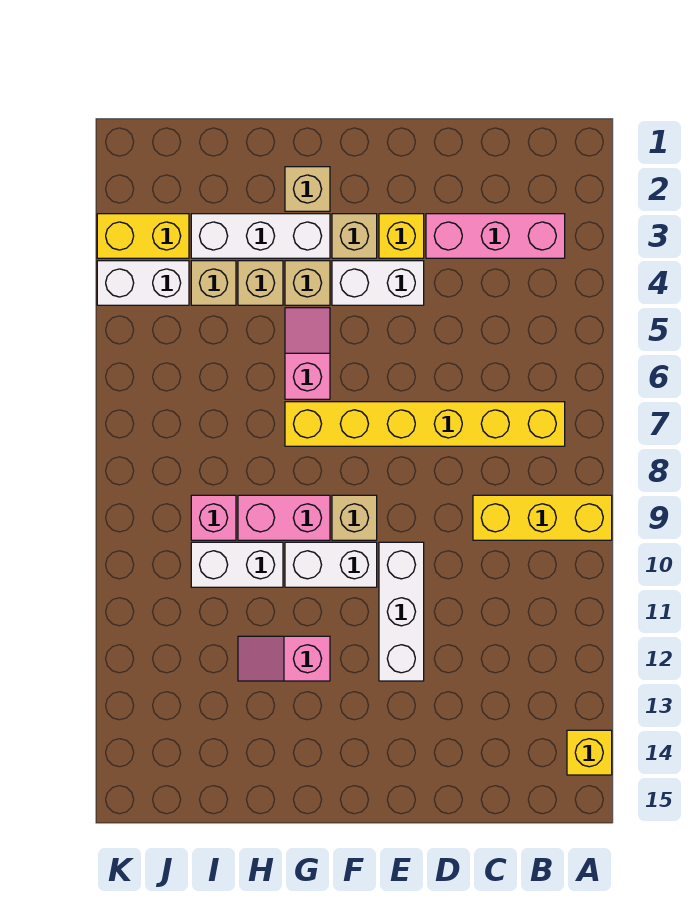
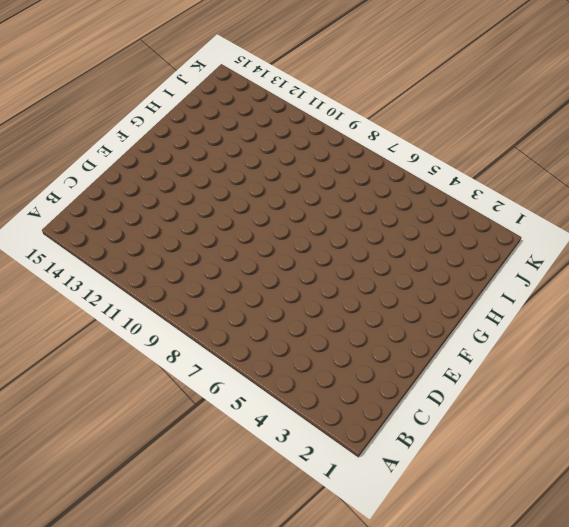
none -> yellow 1x3 brick [473,495,612,540]
none -> yellow 1x1 brick [567,730,612,775]
none -> pink 1x3 brick [426,214,565,258]

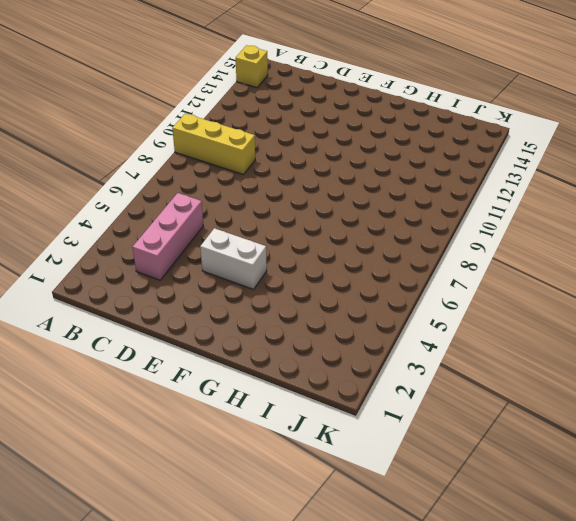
pink 1x3 brick [133,193,203,280] -> pink 1x3 brick turned to [426,214,565,258]
none -> yellow 1x6 brick [285,402,565,446]
none -> yellow 1x1 brick [379,214,424,258]
none -> white 1x3 brick [379,542,424,681]

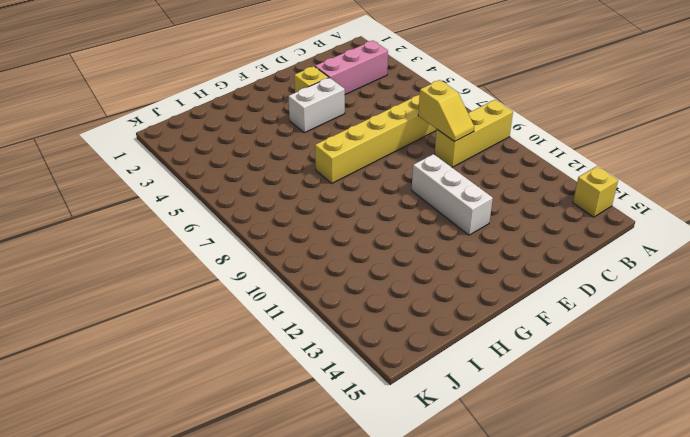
yellow 1x2 slope [418,80,474,142] -> none
none -> tan 1x1 brick [332,214,377,258]
none -> tan 1x1 brick [332,495,377,540]
none -> white 1x2 brick [285,542,377,587]

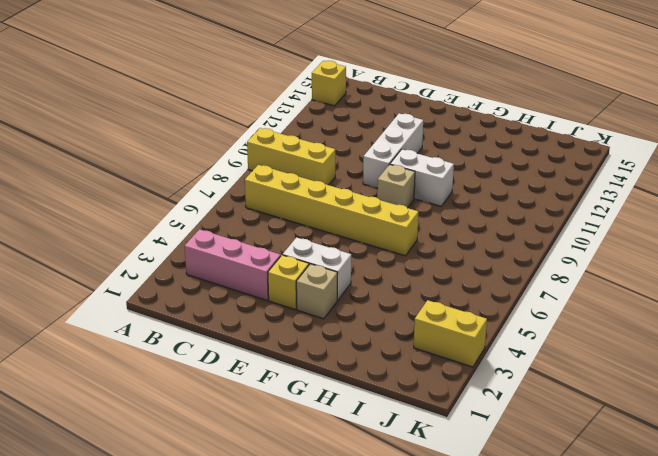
none -> tan 1x1 brick [285,167,330,211]
none -> white 1x3 brick [191,214,330,258]
none -> tan 1x1 brick [285,261,330,305]

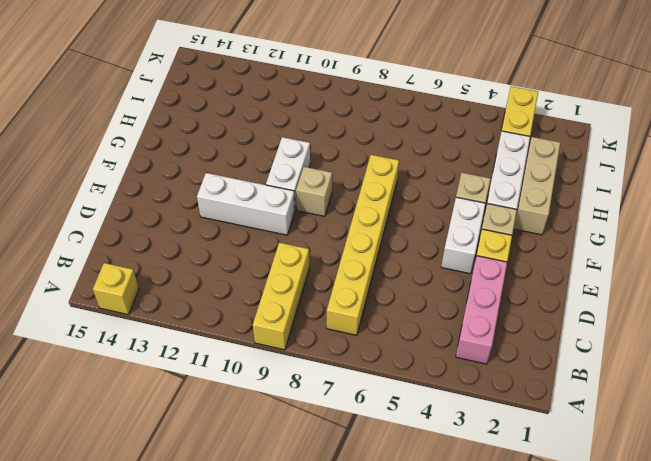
tan 1x3 brick [513,137,560,235] -> tan 1x1 brick [285,167,330,211]
none -> pink 1x2 slope [285,308,330,399]
none -> pink 1x2 brick [238,495,330,540]
none -> pink 1x2 slope [238,636,330,681]

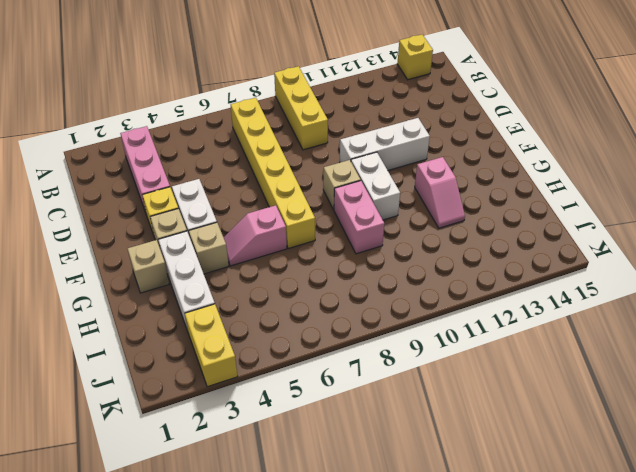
none -> tan 1x1 brick [238,261,283,305]
none -> white 1x2 brick [191,542,283,587]
none -> tan 1x1 brick [191,261,236,305]

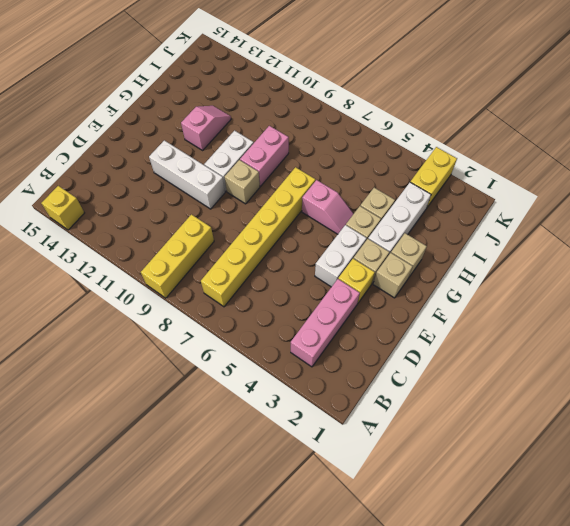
tan 1x1 brick [373,253,413,298] -> tan 1x1 brick moved to [191,261,236,305]
none -> white 1x2 brick [191,542,283,587]
none -> pink 1x1 brick [191,495,236,540]
none -> white 1x2 brick [97,261,189,305]

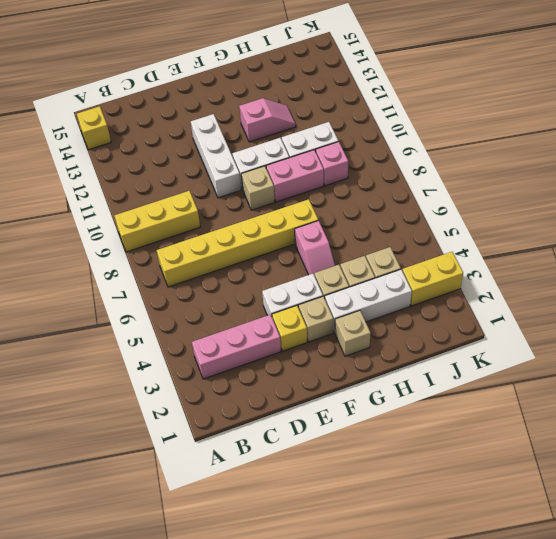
none -> white 1x2 brick [97,261,189,305]

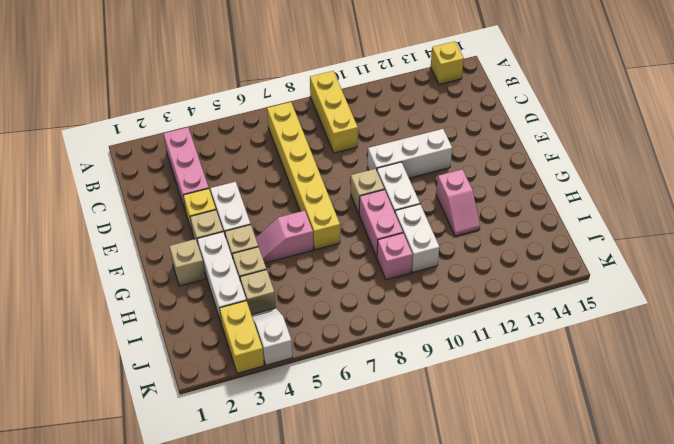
white 1x2 slope [252,308,292,365] -> white 1x2 brick [97,261,189,305]

